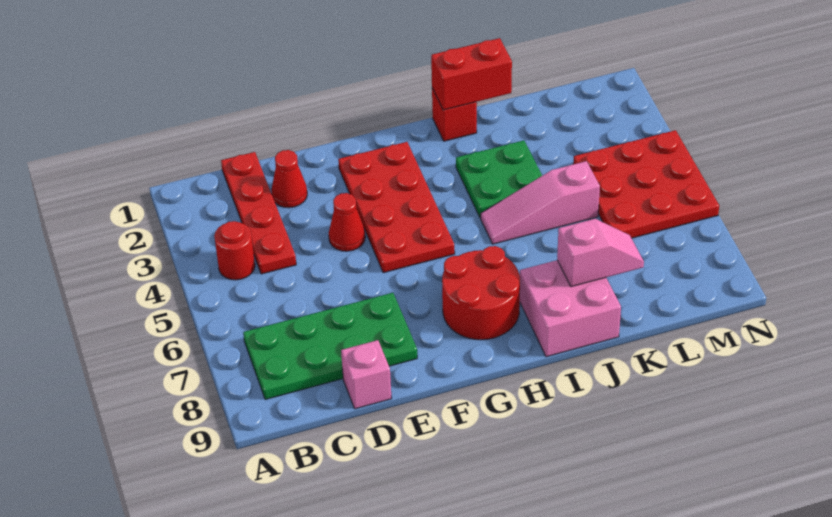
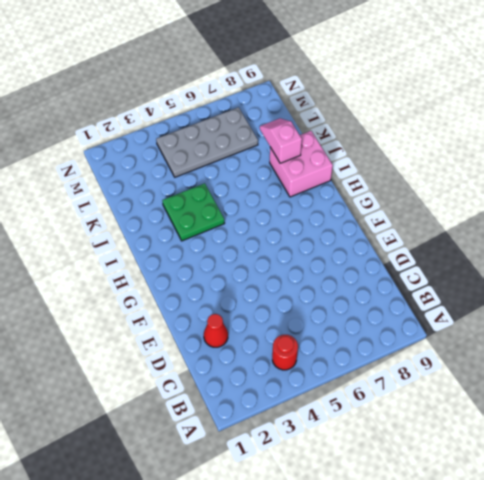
grey 2x4 plate [156,107,258,177] -> red 3x3 plate [573,130,719,238]
none -> green 2x4 plate [243,293,417,400]
none -> red 1x4 plate [221,152,296,274]
none -> pink 1x1 brick [341,340,392,409]

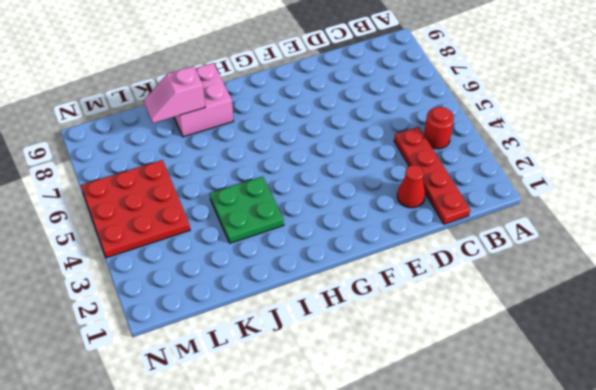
none -> green 2x4 plate [243,293,417,400]
none -> pink 1x1 brick [341,340,392,409]
none -> red 1x1 cone [329,193,365,251]

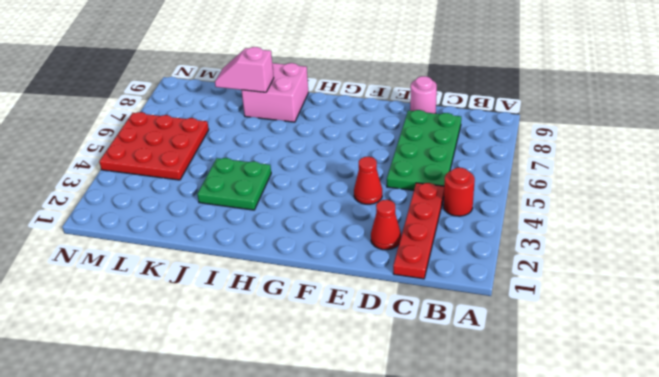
green 2x4 plate [387,110,461,190] -> green 2x4 plate turned to [243,293,417,400]
pink 1x1 round brick [410,76,437,114] -> pink 1x1 brick [341,340,392,409]
none -> red 2x4 plate [338,142,455,273]
none -> red 2x2 round brick [442,246,520,340]
none -> red 1x1 brick [432,88,477,141]

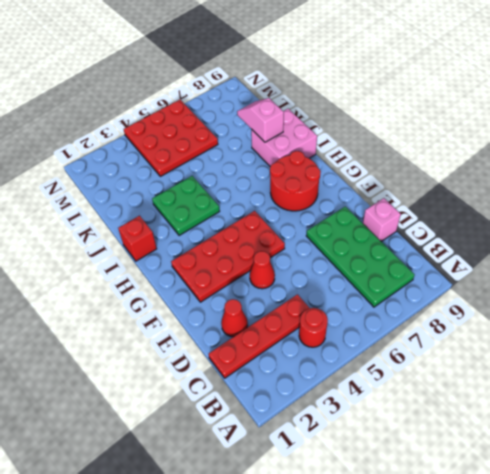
none -> pink 1x3 slope [481,161,600,244]
none -> red 1x2 brick [431,38,512,110]

